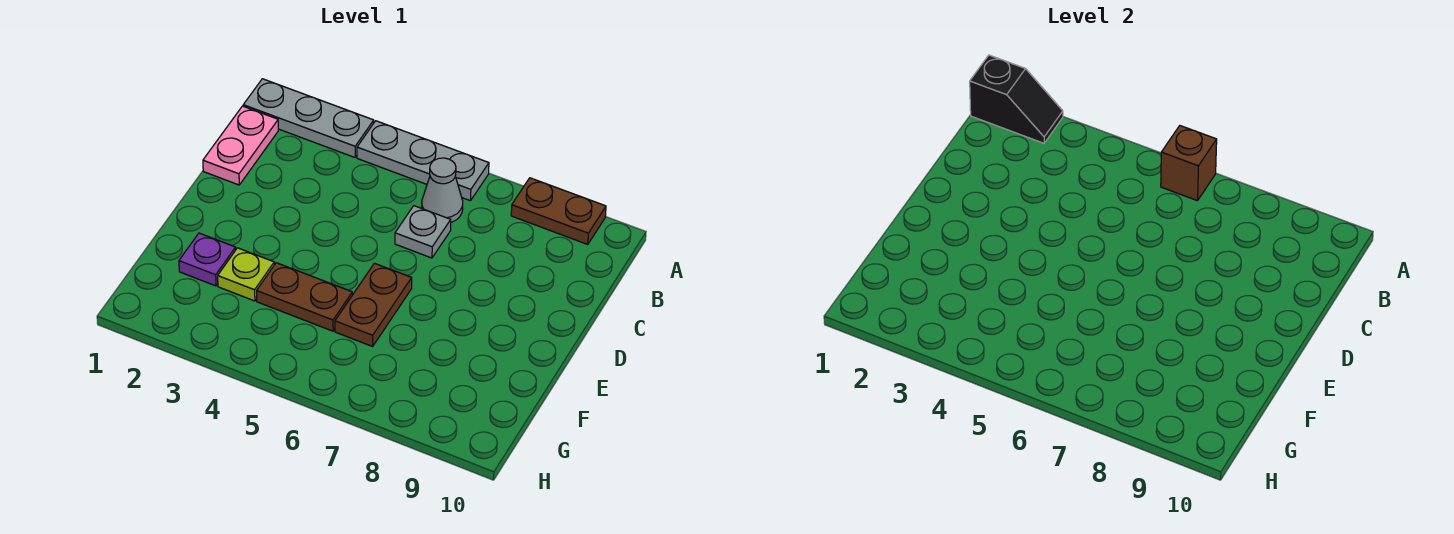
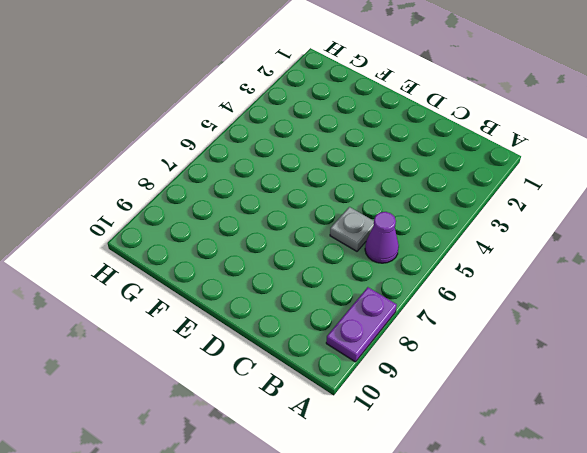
purple 1x2 plate [326,287,397,362] -> brown 1x2 plate [511,178,606,245]
purple 1x1 cone [365,212,399,263] -> grey 1x1 cone [422,158,463,222]
none -> grey 1x3 plate [243,79,374,157]
none -> grey 1x3 plate [357,121,489,201]
none -> pink 1x2 plate [203,106,278,185]

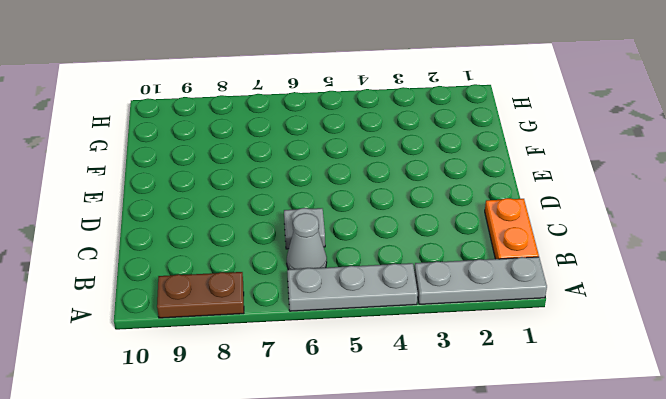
orange 1x2 plate [485,198,539,259] -> pink 1x2 plate [203,106,278,185]
none -> brown 1x2 plate [335,263,412,346]
none -> purple 1x1 plate [179,233,236,286]
none -> lime 1x1 plate [218,248,274,301]

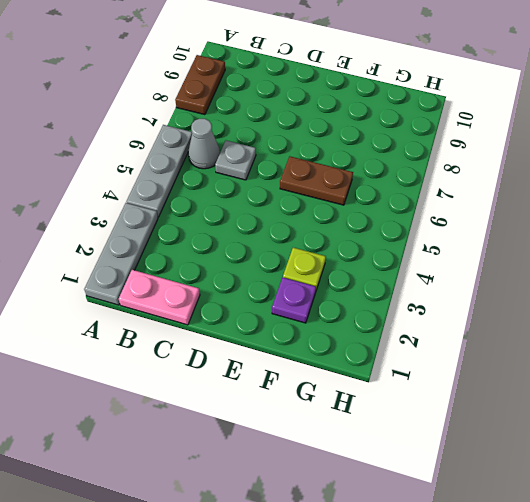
none -> brown 1x2 plate [257,263,352,331]
none -> black 1x2 slope [970,55,1063,143]
none -> brown 1x1 brick [1161,126,1217,201]

